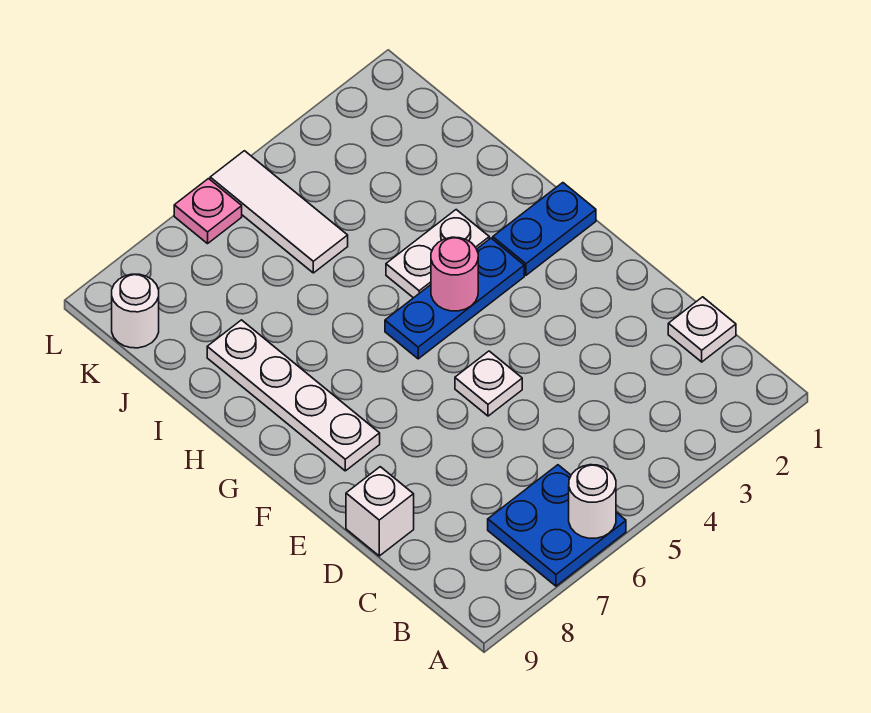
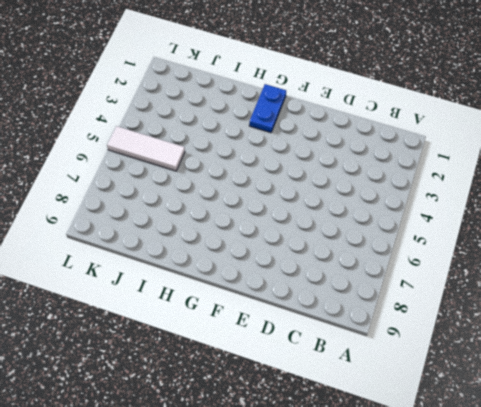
none -> blue 2x2 plate [488,465,626,586]
none -> white 1x1 plate [668,297,736,362]
none -> white 1x1 brick [346,467,414,556]

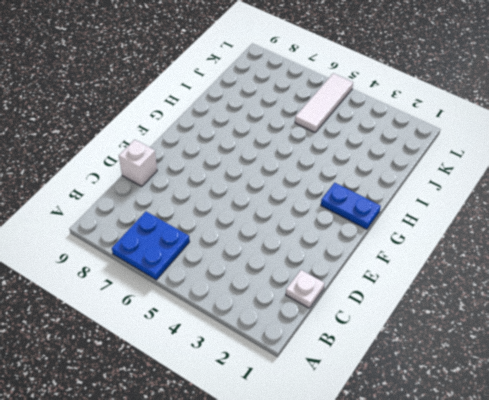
none -> white 1x1 plate [455,351,522,416]
none -> white 1x4 plate [207,320,380,471]
none -> blue 1x3 plate [385,238,524,359]

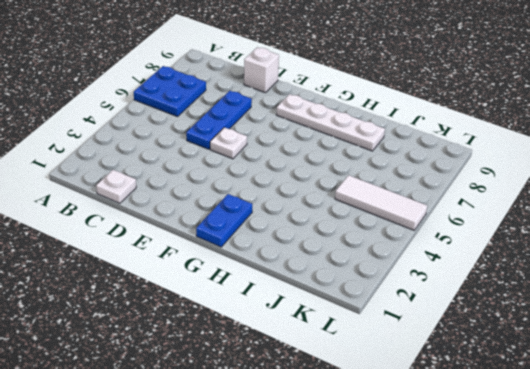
blue 1x3 plate [186,91,252,149] -> blue 1x3 plate moved to [385,238,524,359]
none -> white 1x2 plate [386,210,489,298]
none -> white 1x1 round brick [112,274,159,348]
none -> pink 1x1 plate [174,179,242,244]

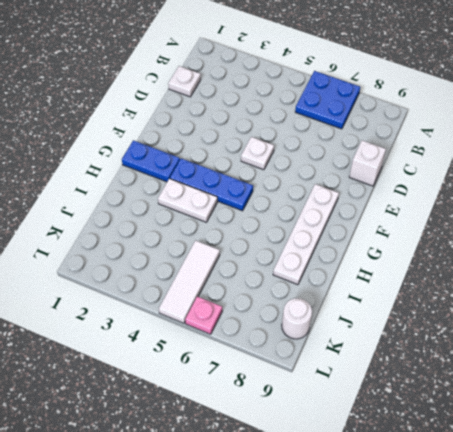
none -> white 1x1 round brick [569,465,616,538]
none -> pink 1x1 round brick [431,237,478,311]

